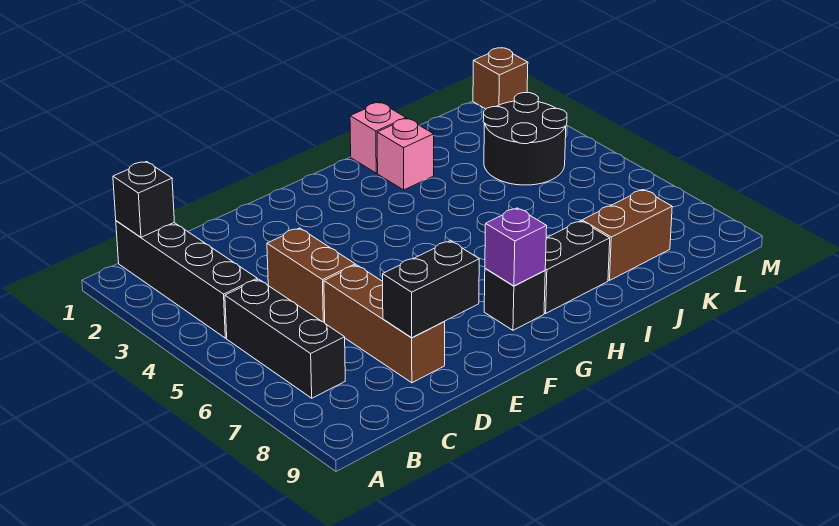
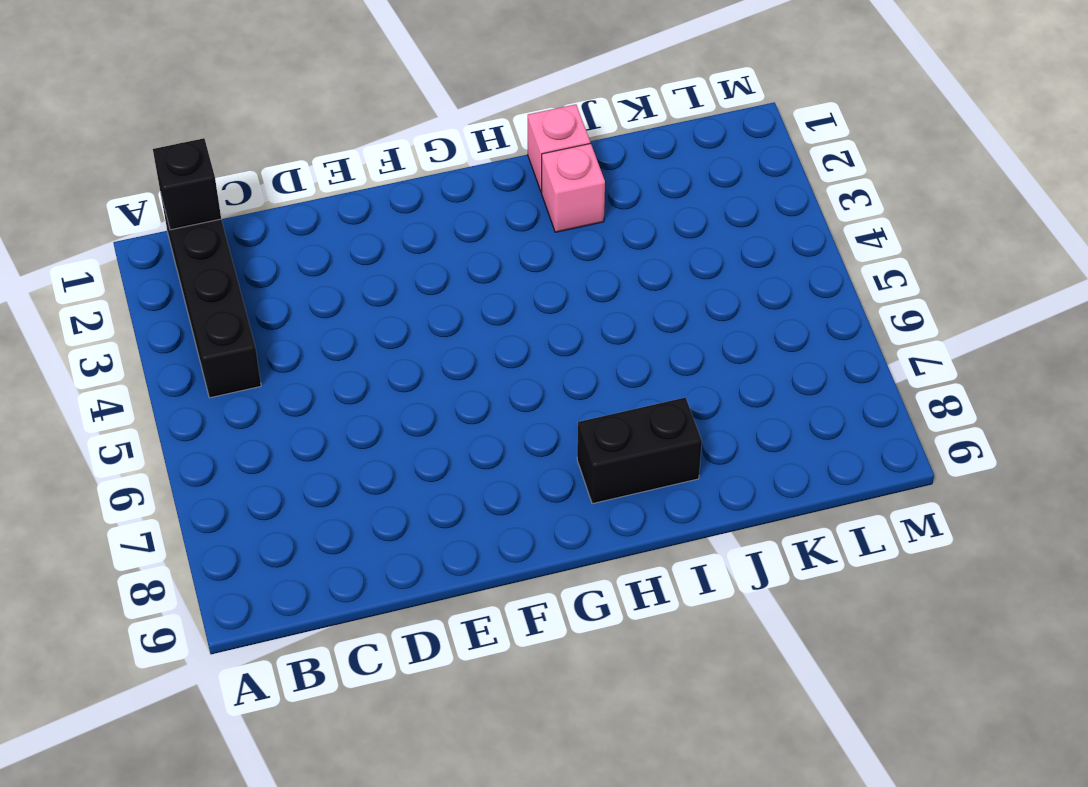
none -> black 1x3 brick [225,279,345,398]
none -> brown 1x2 brick [267,228,355,323]
none -> brown 1x3 brick [324,265,445,383]

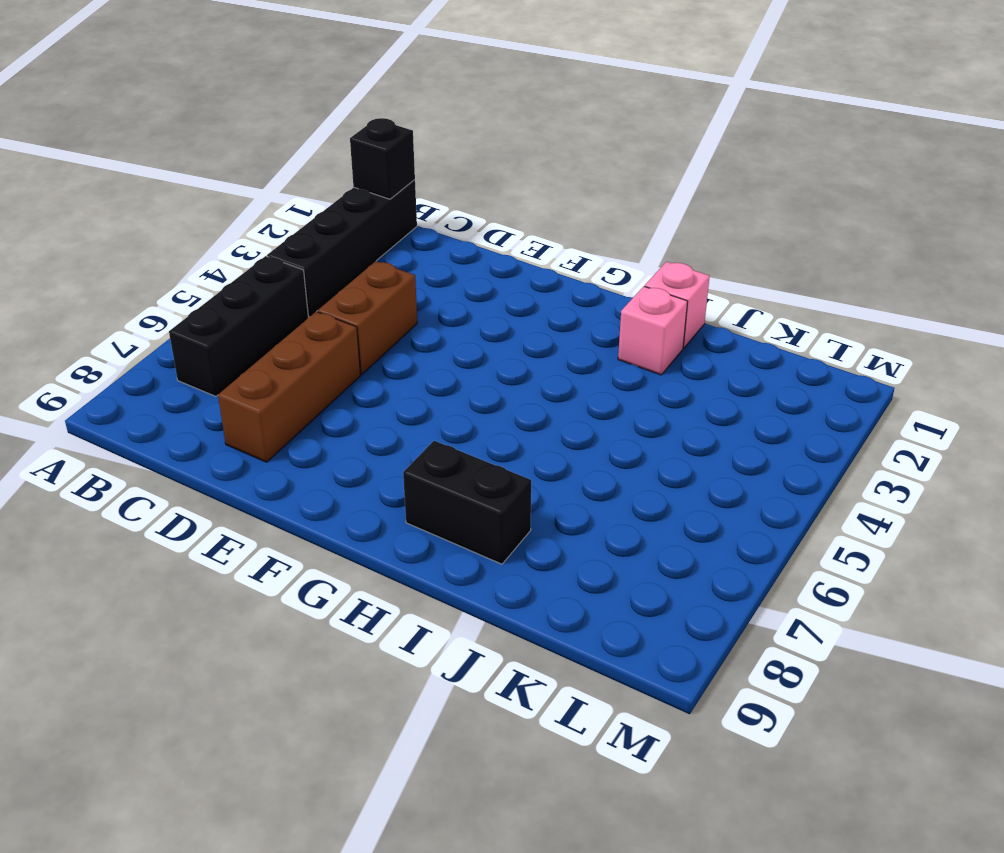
none -> black 1x1 brick [484,268,545,330]
none -> brown 1x2 brick [582,190,672,280]
none -> black 2x2 round brick [483,93,567,185]

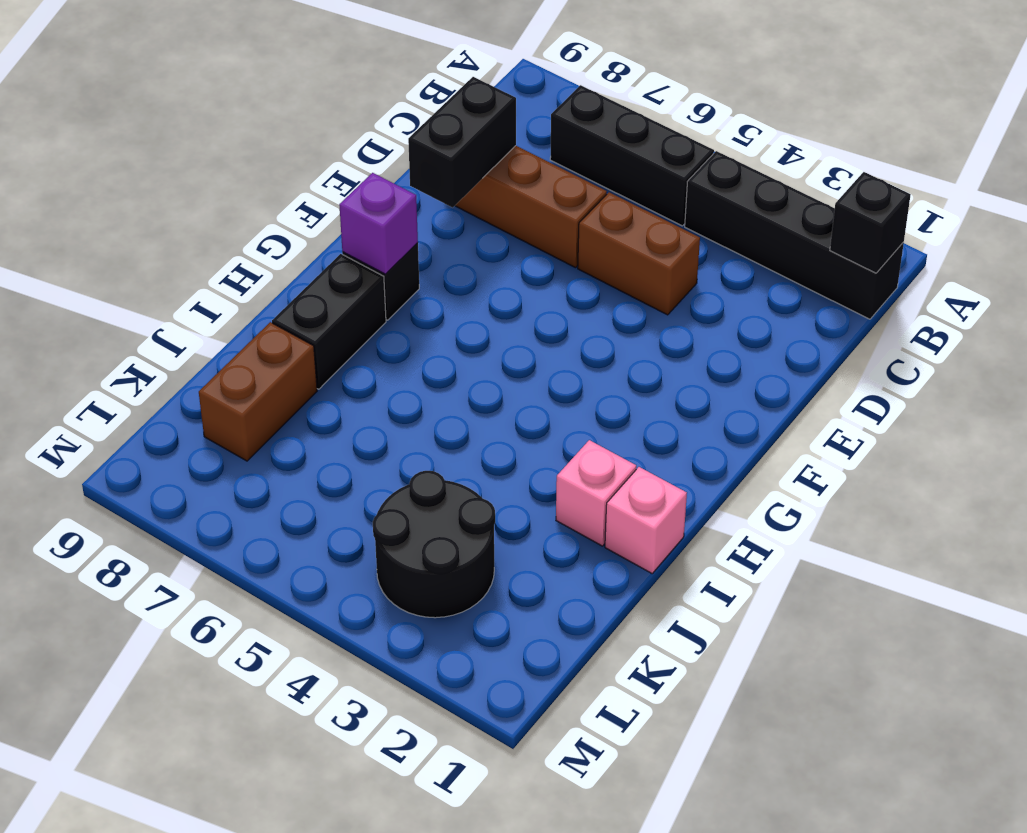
none -> brown 1x1 brick [473,48,528,109]

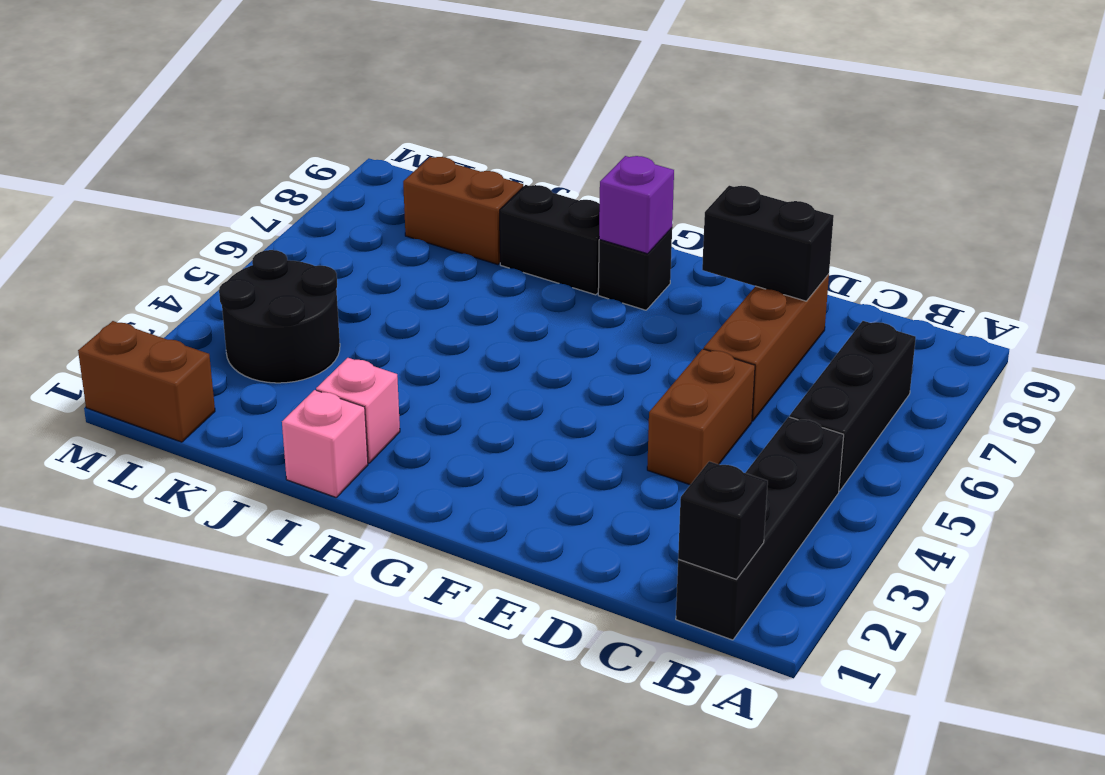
brown 1x2 brick [78,321,215,442] -> brown 1x1 brick [473,48,528,109]

